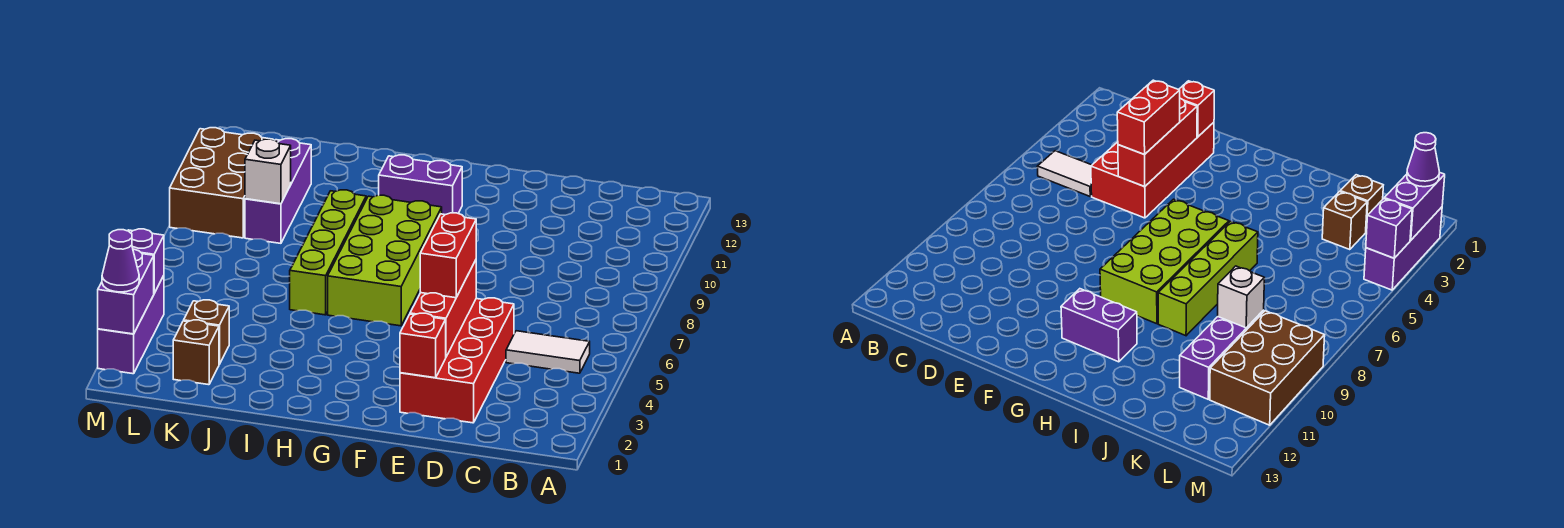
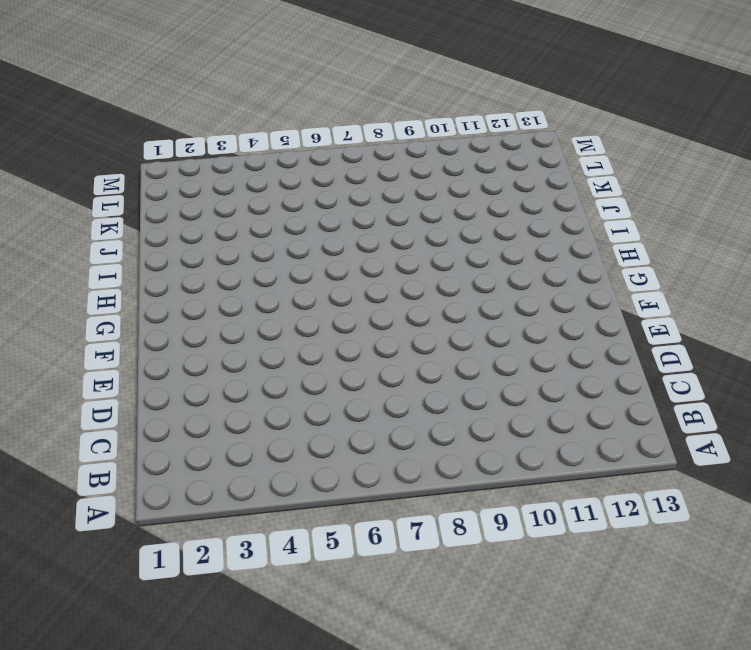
none -> white 1x2 tile [506,331,590,373]
none -> red 2x4 brick [400,298,514,423]
none -> lime 2x4 brick [328,195,442,326]

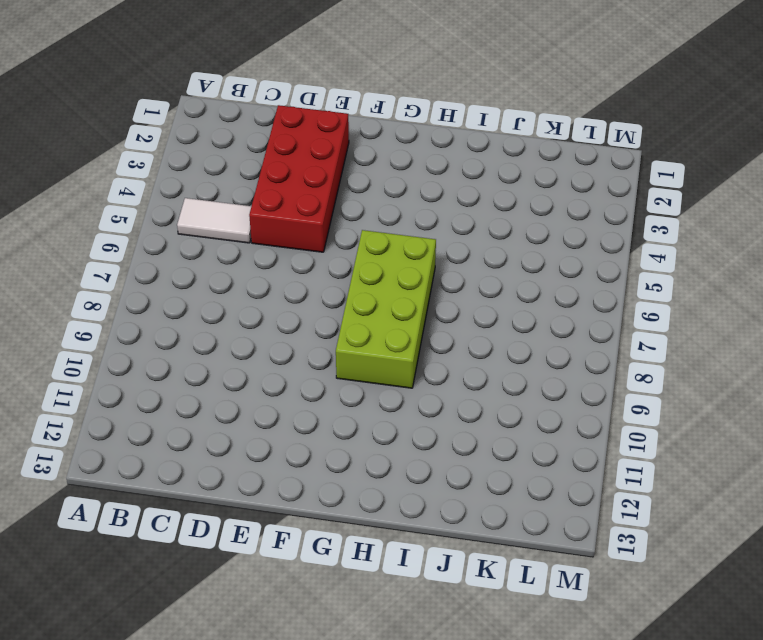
none -> purple 1x2 brick [379,155,462,215]
none -> lime 1x4 brick [290,190,366,315]
none -> brown 1x1 brick [173,320,219,385]

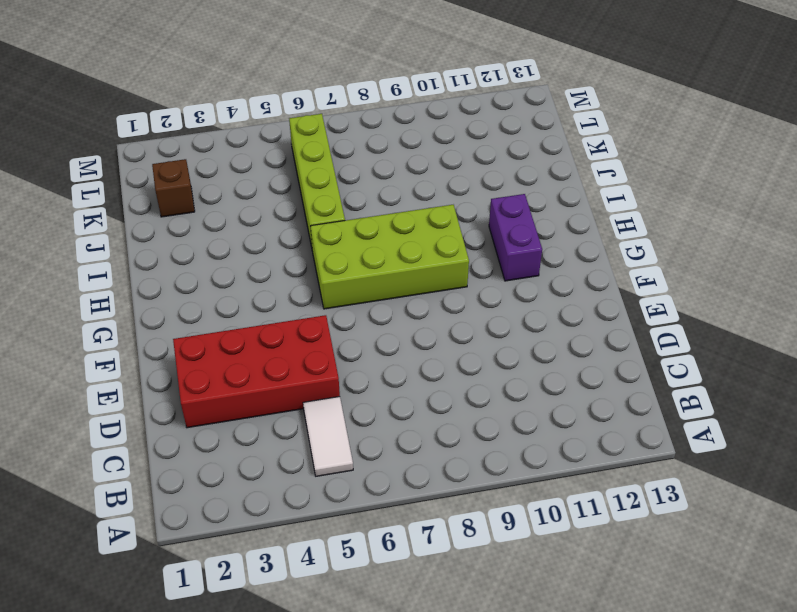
lime 1x4 brick [289,114,345,247] -> lime 1x4 brick turned to [290,190,366,315]
none -> brown 1x1 brick [184,300,229,364]
none -> purple 1x3 brick [245,139,311,243]
none -> brown 2x3 brick [170,128,273,238]

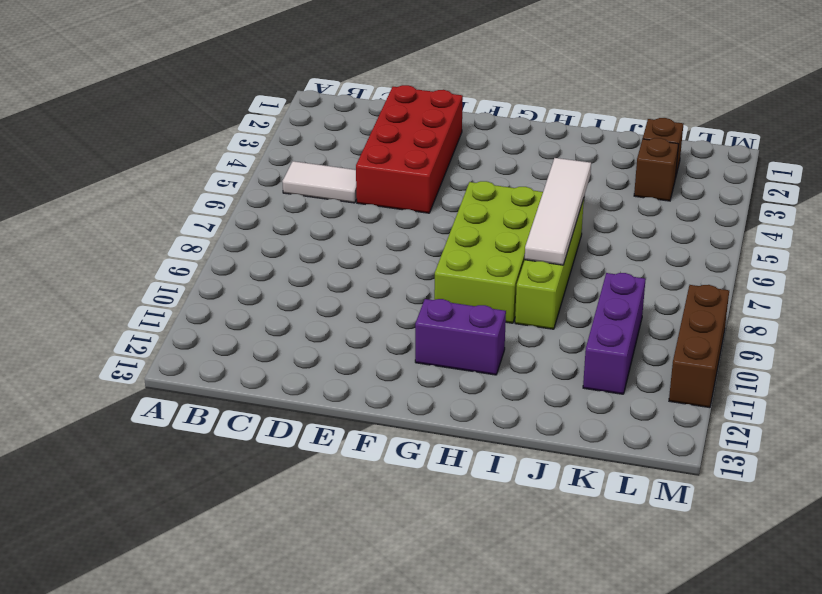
white 1x4 tile [525,158,591,265] -> none
brown 1x3 brick [669,285,729,408] -> brown 2x3 brick [170,128,273,238]
none -> purple 1x3 brick [98,276,164,374]
none -> red 1x1 brick [400,313,446,378]
none -> red 1x3 brick [410,260,476,357]

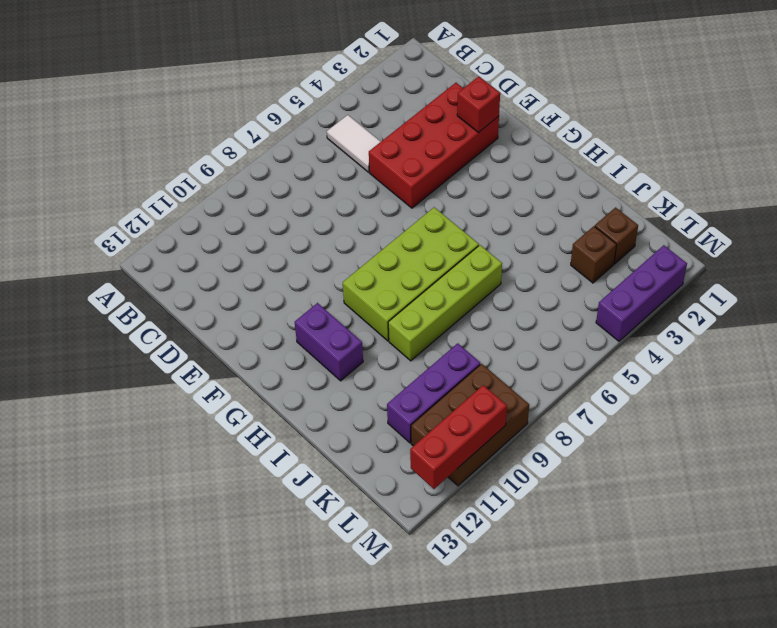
red 1x3 brick [410,385,507,489] -> red 1x3 brick moved to [410,260,476,357]
none -> white 1x1 brick [245,139,291,204]
none -> purple 1x2 brick [98,249,154,334]
none -> purple 1x1 brick [128,229,164,293]

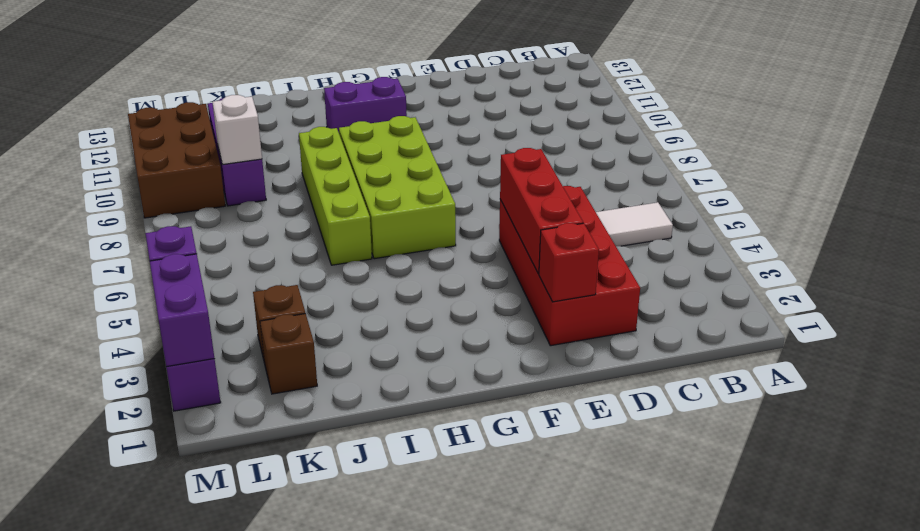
none -> red 1x2 brick [420,213,476,298]
none -> purple 1x1 cone [102,230,139,292]

